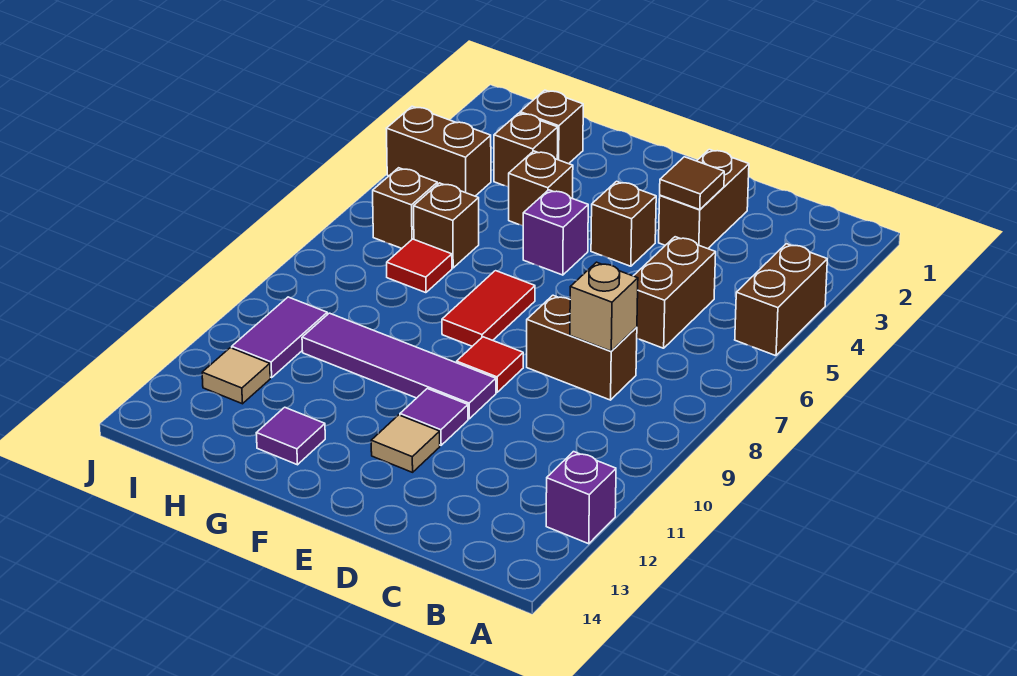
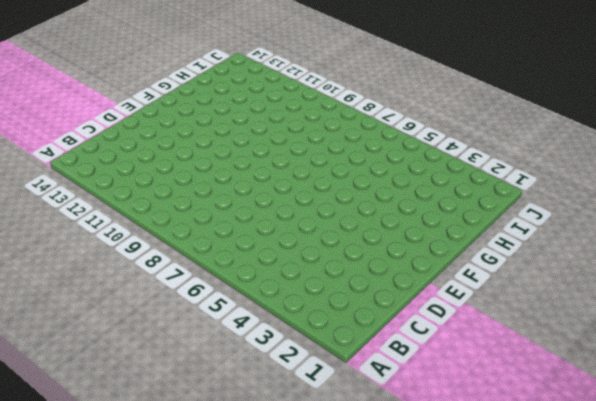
none -> brown 1x2 brick [735,244,827,356]
none -> purple 1x1 brick [546,452,616,544]
none -> brown 1x2 brick [634,237,716,348]

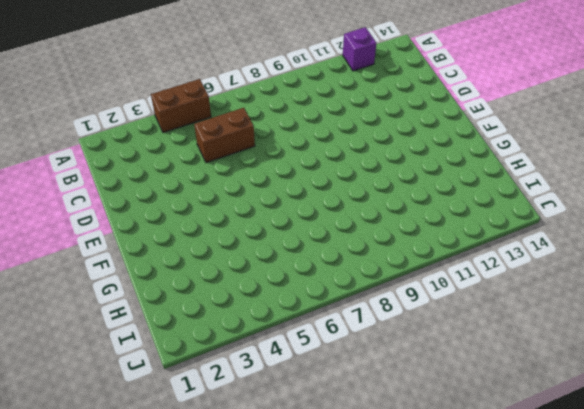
none -> brown 1x2 brick [527,295,637,400]
none -> brown 1x2 brick [659,149,749,249]
none -> brown 1x1 brick [591,181,656,266]

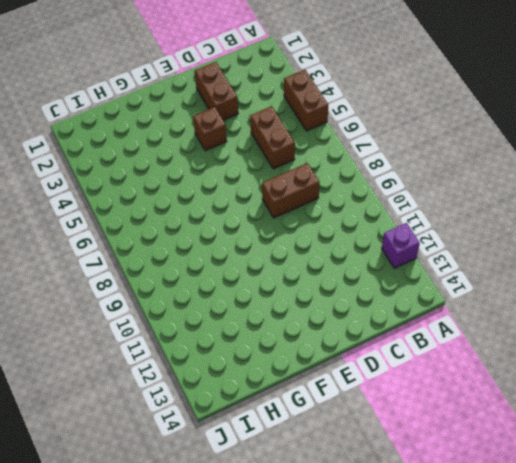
none -> red 1x1 tile [457,337,523,392]
none -> purple 1x4 tile [302,313,496,419]
none -> purple 1x1 tile [400,389,468,445]

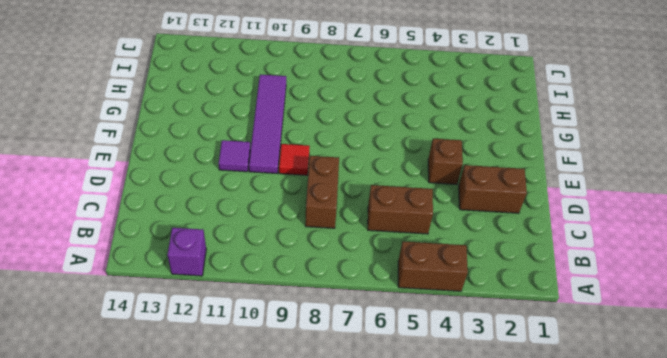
none -> tan 1x1 tile [371,415,440,472]
none -> purple 1x1 brick [523,190,588,275]
none -> red 1x2 tile [442,271,535,346]

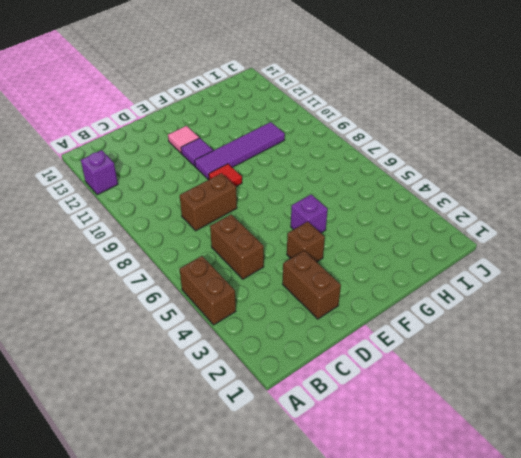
pink 1x1 tile [168,126,199,153] -> tan 1x1 tile [371,415,440,472]
none -> red 1x2 tile [442,271,535,346]
none -> brown 1x1 brick [509,151,573,226]
none -> purple 1x1 tile [256,407,325,465]

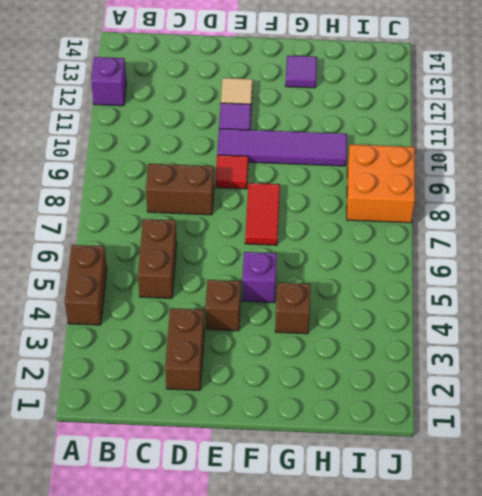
orange 2x2 brick [347,144,415,223] -> none
none -> brown 1x1 brick [520,90,583,164]
none -> brown 1x1 brick [494,113,558,187]
none -> brown 1x1 brick [414,183,479,268]

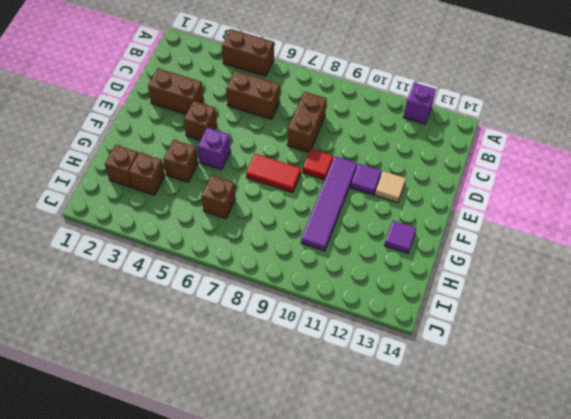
none -> red 1x1 tile [387,239,452,293]
none -> brown 1x2 brick [386,106,491,196]
none -> brown 1x1 brick [373,168,437,248]

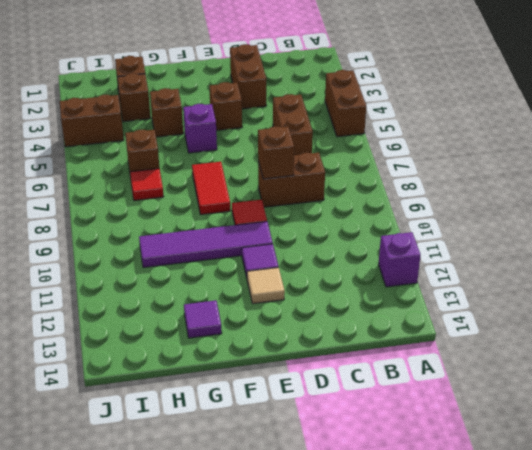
brown 1x1 brick [258,126,294,179] -> brown 1x1 brick moved to [373,168,437,248]
none -> purple 1x2 tile [232,297,327,378]
none -> tan 1x1 tile [202,348,270,404]
none -> tan 1x1 brick [570,262,638,351]

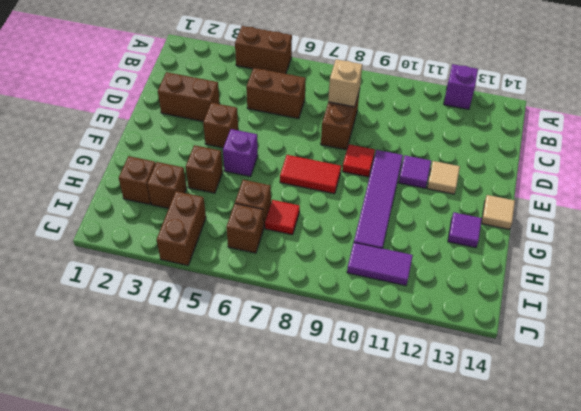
tan 1x1 tile [481,195,515,229] -> tan 1x1 tile moved to [202,348,270,404]
none -> brown 1x1 tile [660,157,724,210]

